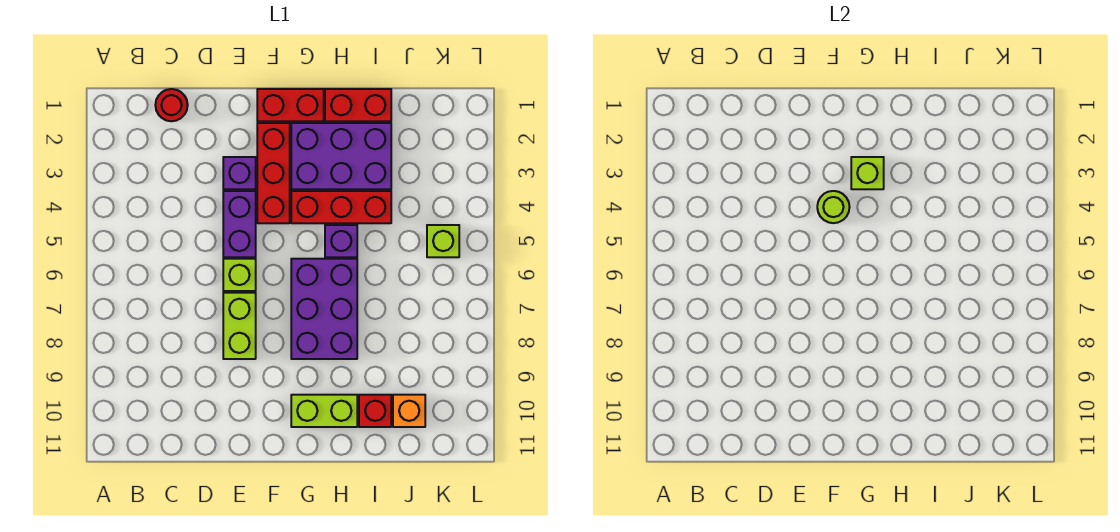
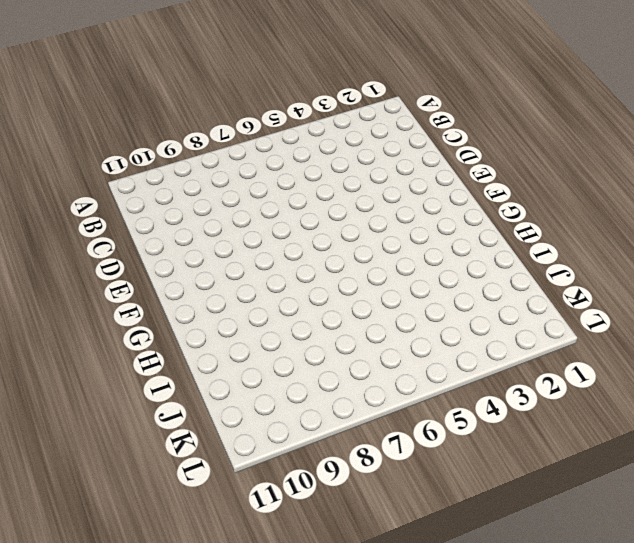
none -> red 1x1 round brick [155,89,188,121]
none -> purple 1x1 brick [223,157,256,189]
none -> purple 1x2 brick [223,191,256,257]

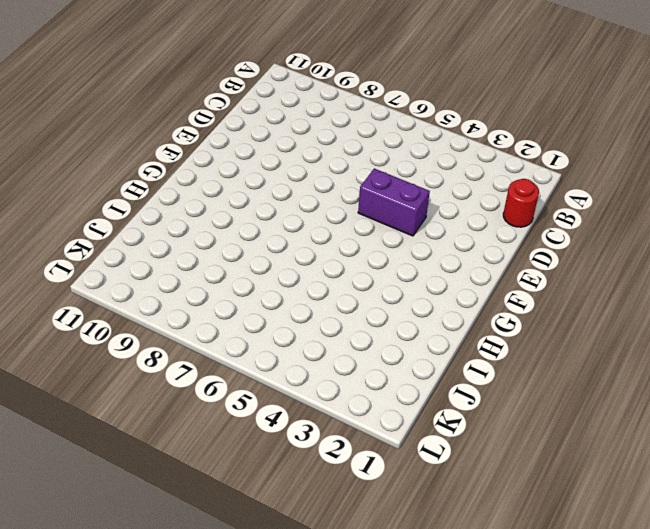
none -> purple 1x1 brick [223,157,256,189]
none -> lime 1x1 brick [223,259,256,291]
none -> lime 1x2 brick [223,293,256,359]

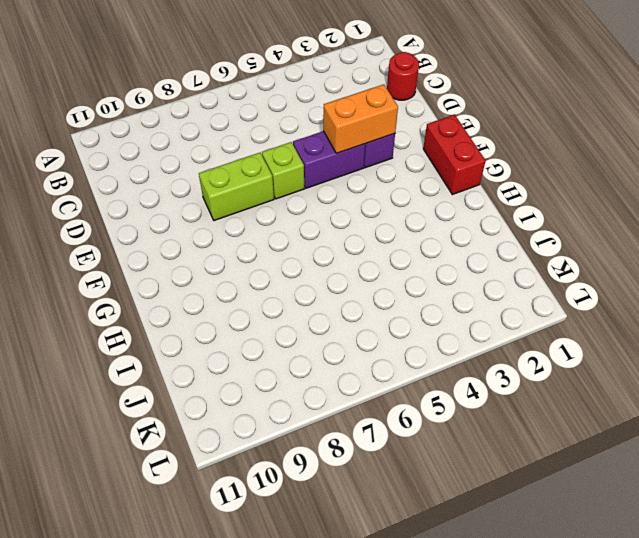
orange 1x2 brick [323,84,398,153] -> none
none -> red 1x3 brick [257,123,290,223]
none -> purple 2x3 brick [291,123,391,189]
none -> red 1x3 brick [291,191,391,223]

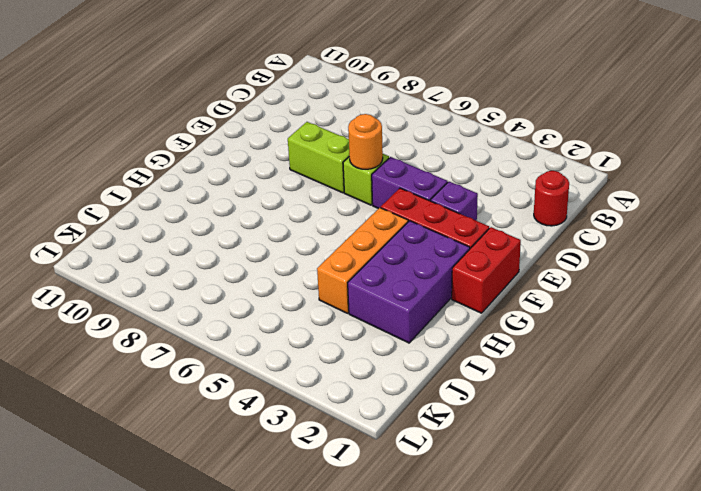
orange 1x1 round brick [348,114,383,169] -> none
orange 1x3 brick [317,208,408,313] -> red 1x3 brick [291,191,391,223]
none -> purple 2x3 brick [291,259,357,359]
none -> lime 1x2 brick [291,395,357,427]
none -> red 1x2 brick [325,89,391,121]

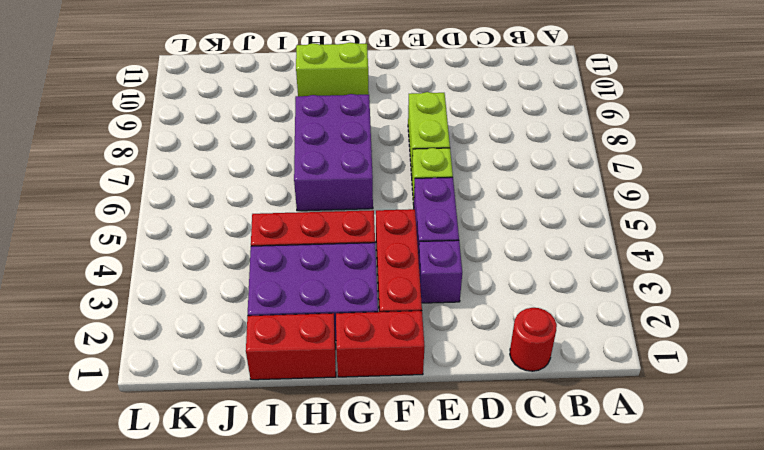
none -> purple 1x1 brick [325,225,357,257]
none -> red 1x1 brick [359,395,391,427]
none -> orange 1x1 brick [393,395,425,427]

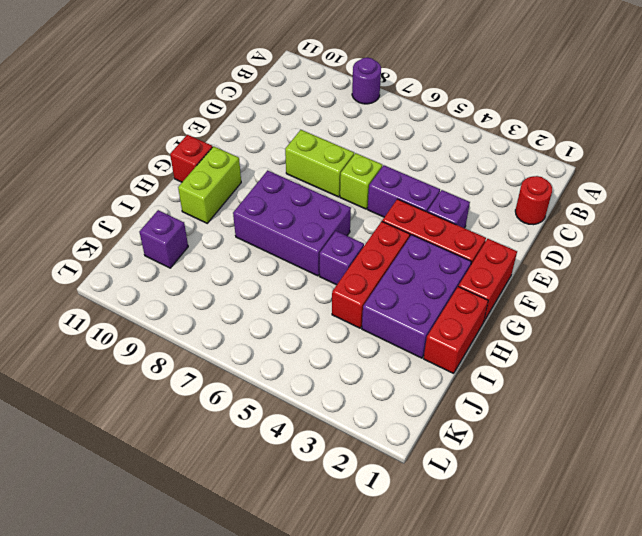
purple 1x1 round brick [352,58,381,104] -> none
red 1x1 brick [170,135,213,182] -> red 1x1 brick moved to [359,395,391,427]
purple 1x1 brick [139,210,188,268] -> orange 1x1 brick [393,395,425,427]
none -> lime 1x1 brick [427,225,459,257]
none -> lime 1x1 round brick [817,191,849,223]
none -> lime 1x1 brick [851,157,884,189]

